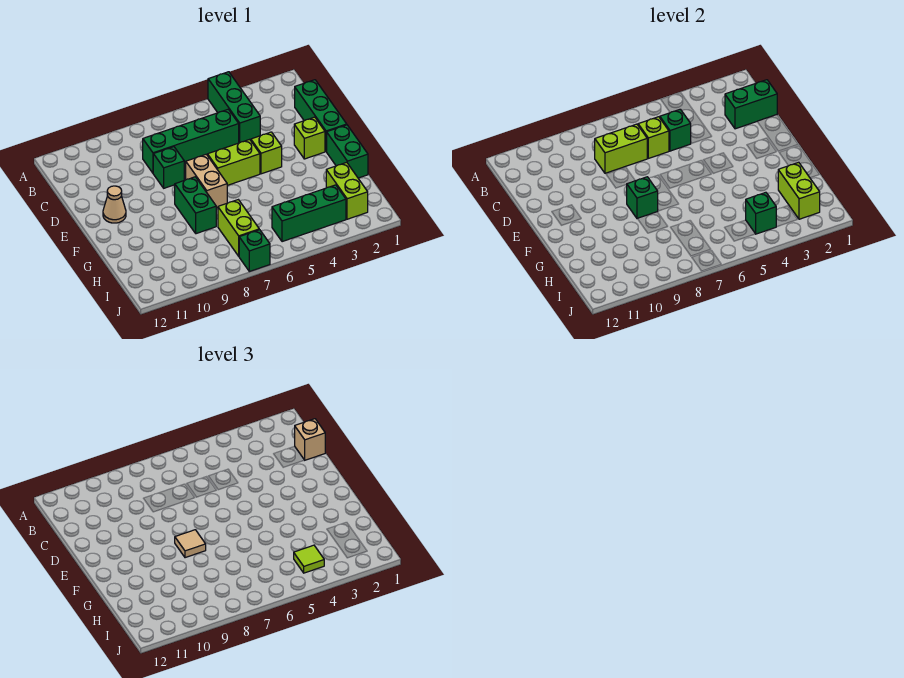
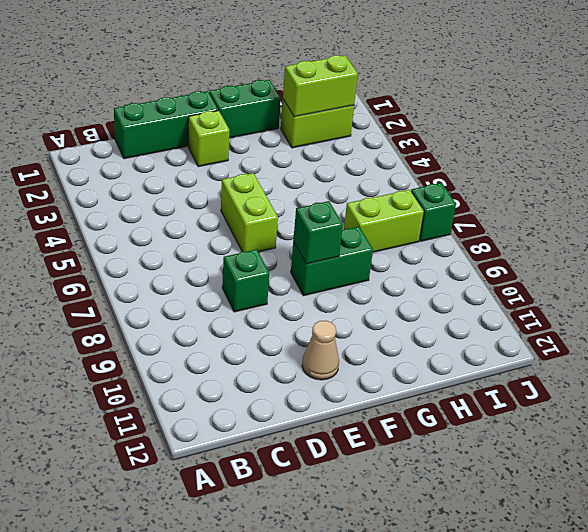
none -> green 1x3 brick [208,72,260,143]
none -> green 1x4 brick [143,109,239,173]
none -> lime 1x1 brick [251,132,282,174]

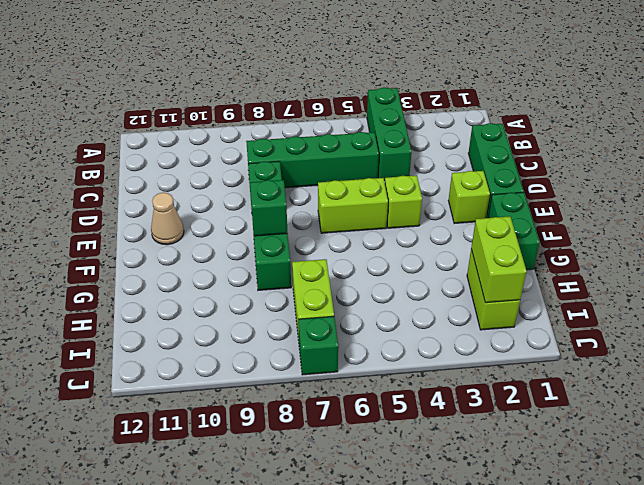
none -> tan 1x2 brick [186,154,227,208]
none -> green 1x3 brick [272,185,346,242]
none -> green 1x2 brick [725,80,777,129]

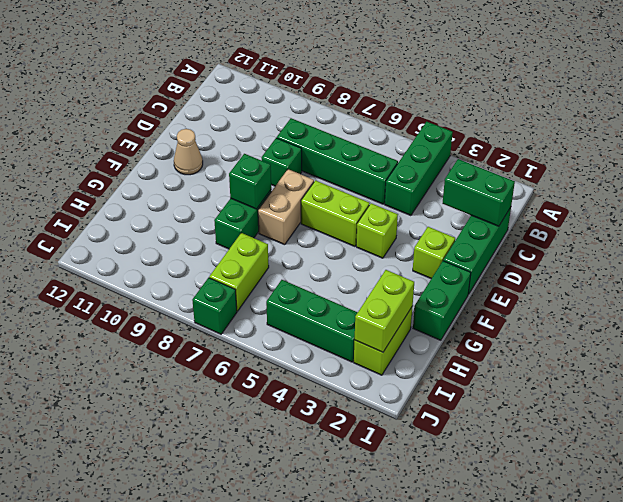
none -> green 1x1 brick [660,109,691,151]
none -> lime 1x1 brick [638,117,669,158]
none -> lime 1x2 brick [595,124,648,173]

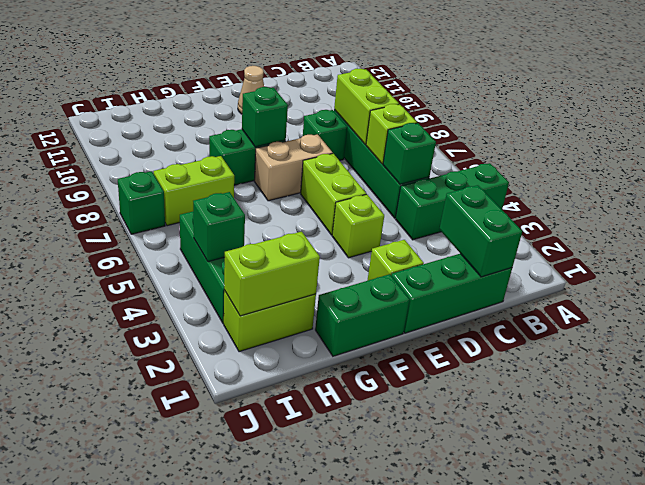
none -> tan 1x1 brick [295,419,325,460]
none -> tan 1x1 tile [175,530,206,558]
none -> lime 1x1 tile [294,545,324,573]

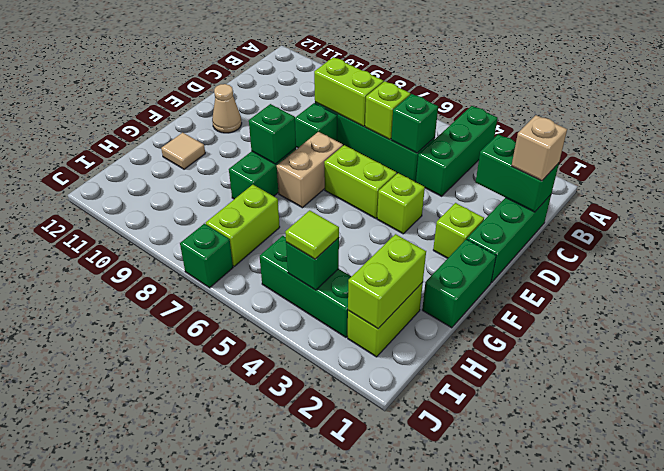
tan 1x1 tile [161,133,205,169] -> tan 1x1 tile moved to [175,530,206,558]

